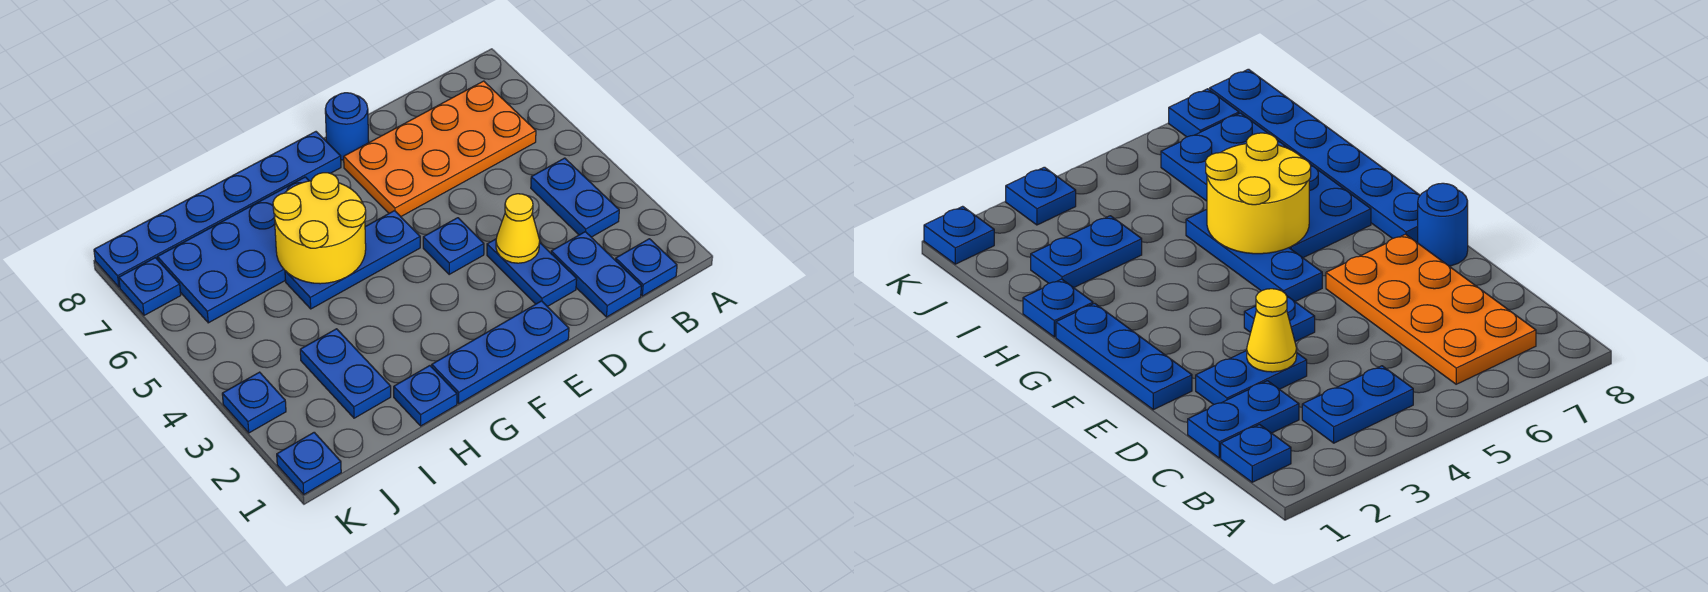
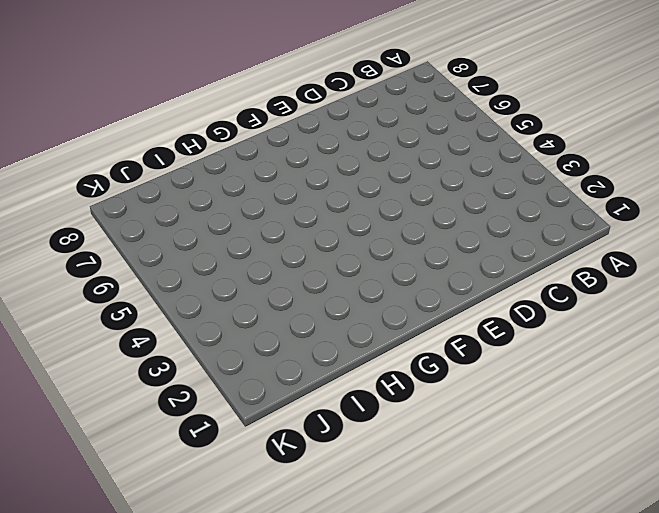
none -> blue 1x1 plate [615,239,677,296]
none -> blue 1x2 plate [531,158,619,237]
none -> orange 2x4 plate [344,81,536,216]

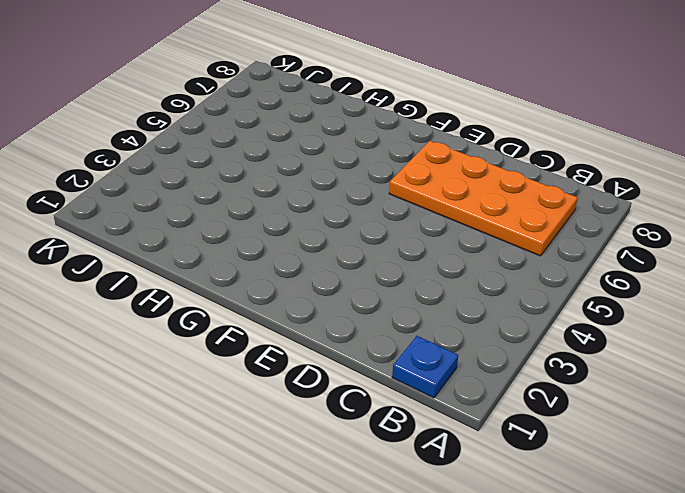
none -> blue 1x2 plate [531,158,619,237]
none -> blue 1x2 plate [551,232,641,317]
none -> blue 1x2 plate [487,239,577,307]

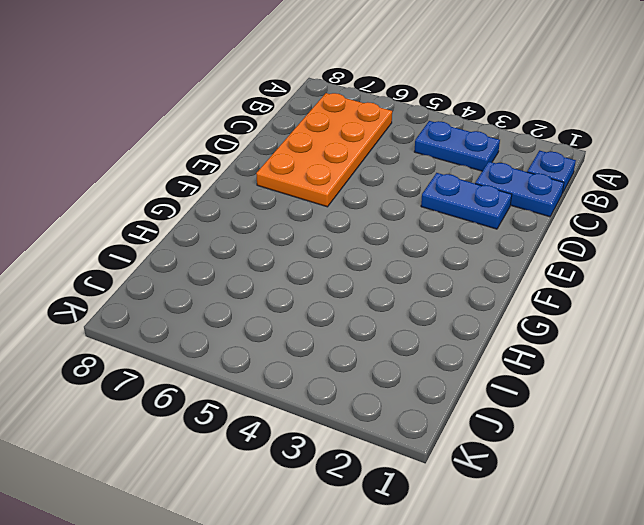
none -> blue 1x3 plate [432,301,569,404]
none -> blue 1x1 plate [423,218,484,274]
none -> blue 1x1 round brick [325,93,369,160]

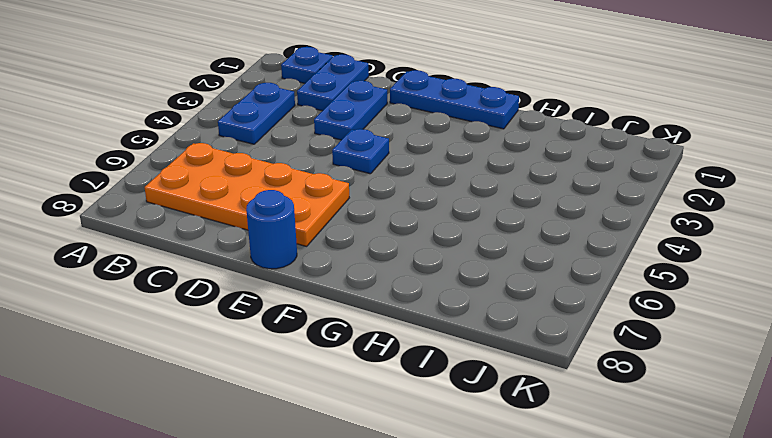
none -> blue 1x3 plate [285,211,420,309]
none -> blue 1x6 plate [94,132,341,287]
none -> blue 2x4 plate [157,177,309,323]

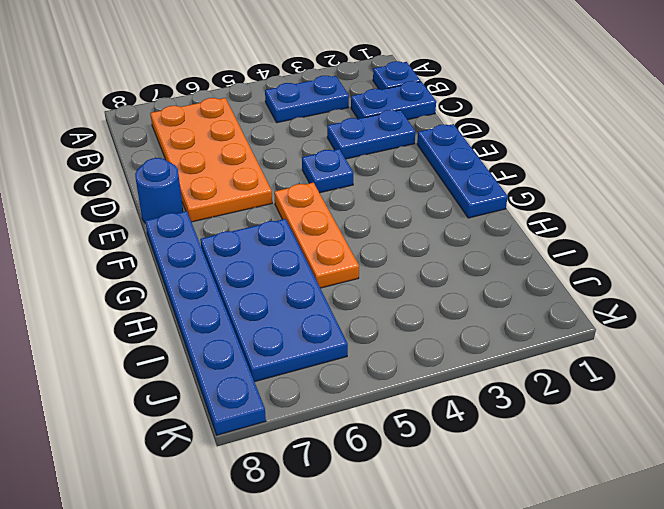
orange 1x3 plate [274,183,359,288] -> blue 1x3 plate [285,211,420,309]
none -> blue 1x1 plate [394,366,457,426]
none -> blue 1x2 plate [300,329,391,418]
none -> blue 1x1 plate [277,432,341,494]

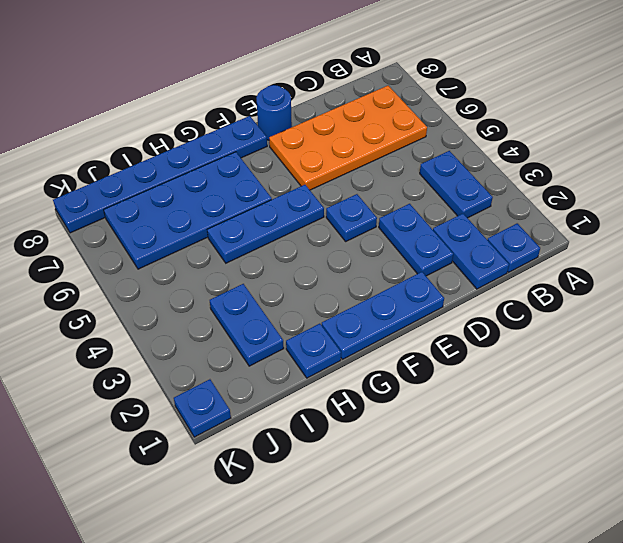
none -> blue 1x1 plate [222,372,286,433]
none -> blue 1x1 plate [119,258,181,315]
none -> yellow 1x1 cone [496,194,540,263]

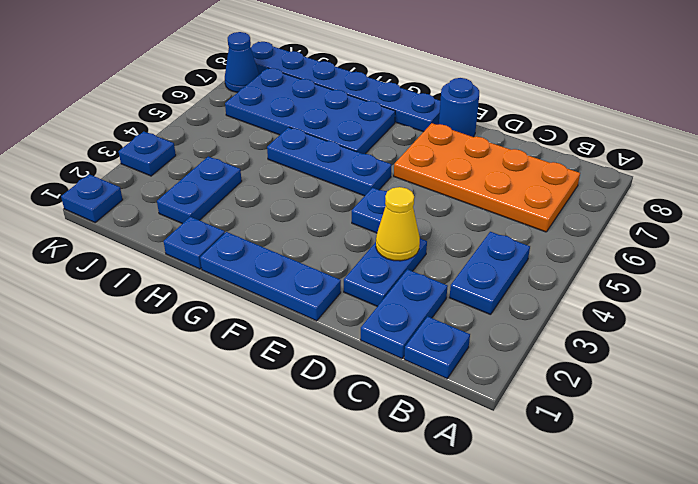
blue 1x1 cone [225,32,259,93] -> blue 1x1 plate [119,258,181,315]
none -> yellow 2x2 round brick [273,173,366,284]

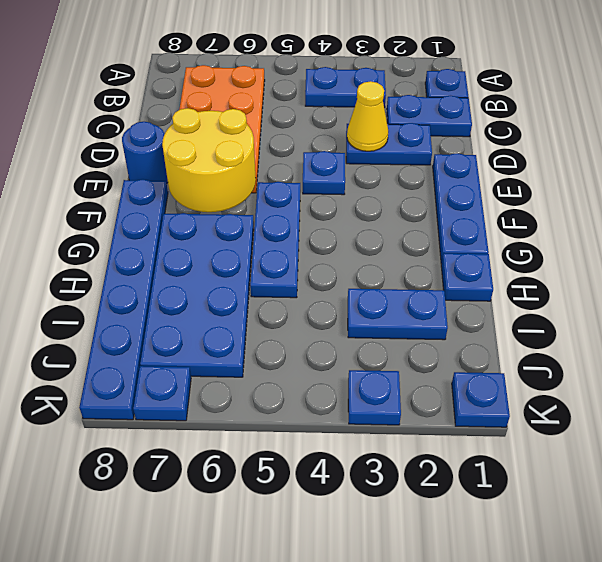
yellow 2x2 round brick [162,108,256,212] -> yellow 2x2 round brick moved to [273,173,366,284]

